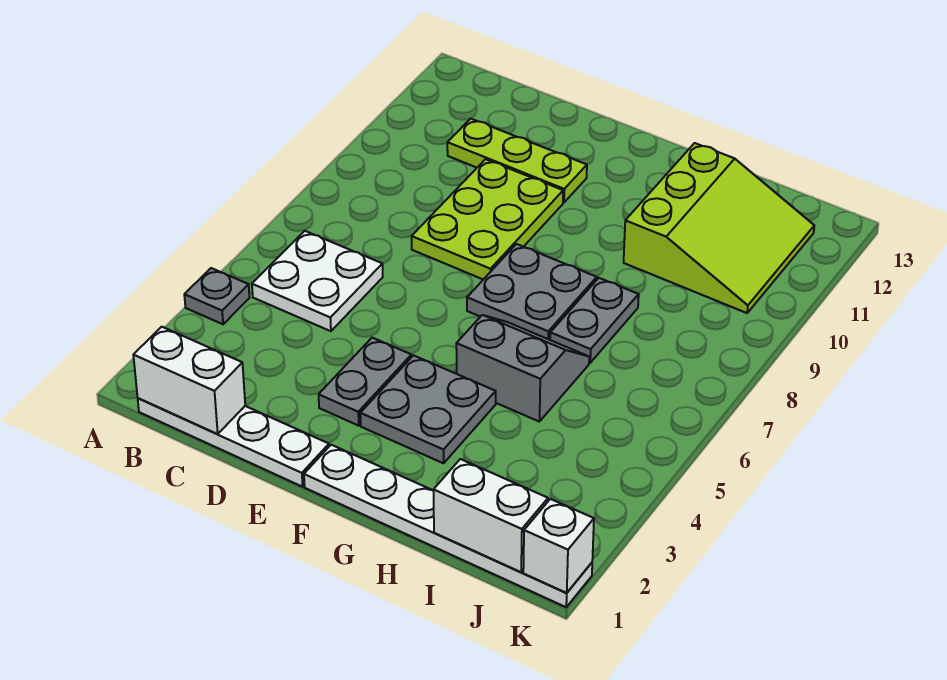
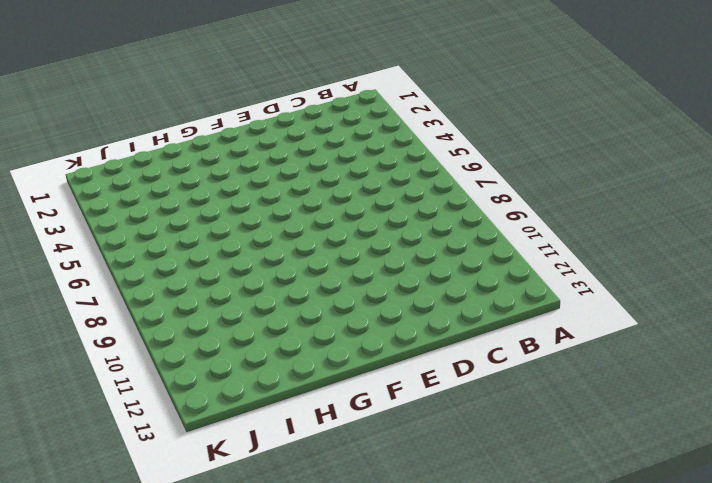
none -> grey 1x1 plate [184,268,250,324]
none -> white 1x4 plate [138,398,329,487]
none -> white 2x2 plate [252,231,383,331]

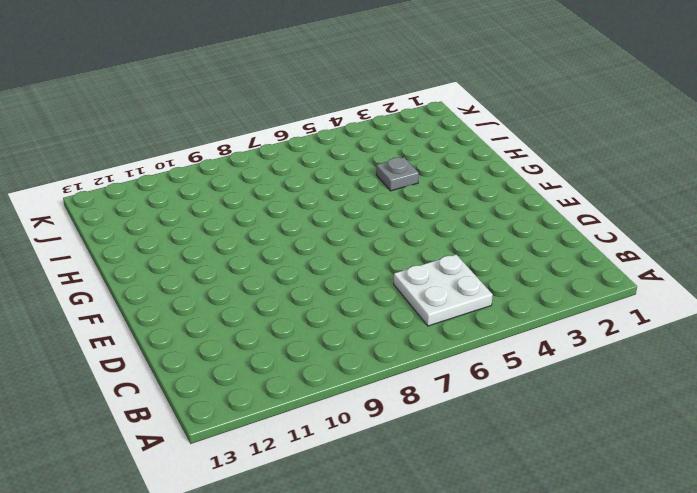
grey 1x1 plate [376,157,419,191] -> grey 1x1 plate moved to [184,268,250,324]
none -> white 1x4 plate [138,398,329,487]
none -> lime 1x3 plate [447,119,587,203]
none -> lime 2x3 plate [412,159,563,279]

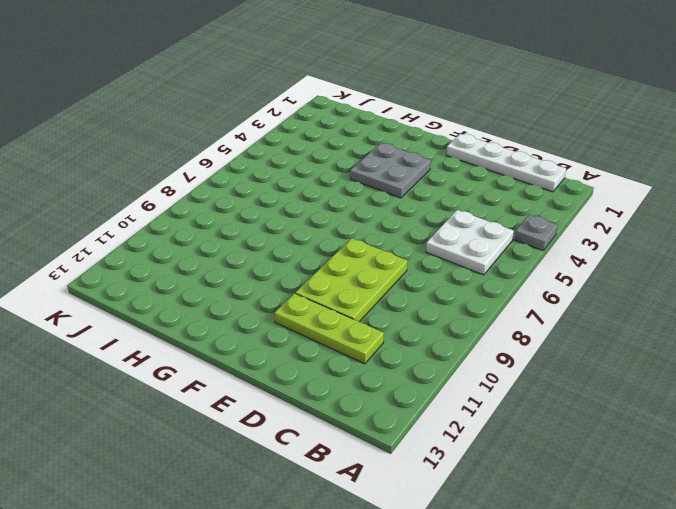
none -> grey 1x2 plate [319,338,411,426]
none -> white 1x6 plate [304,445,592,607]
none -> grey 2x2 plate [467,244,597,340]

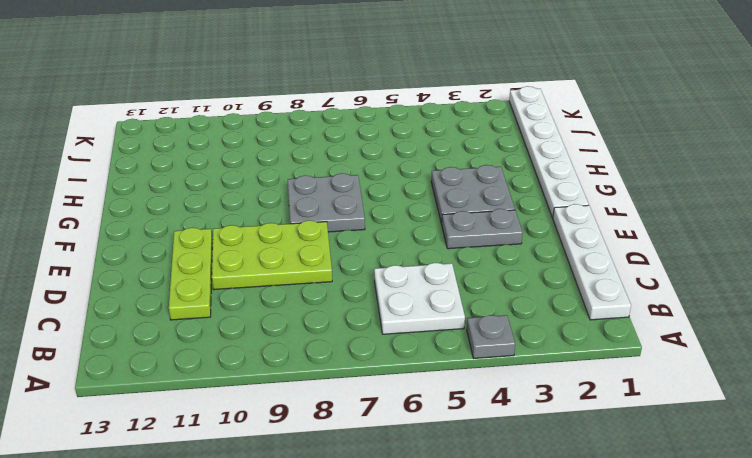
none -> grey 2x2 slope [456,315,589,422]
none -> grey 1x2 plate [550,278,639,363]
none -> lime 3x3 slope [624,143,814,313]

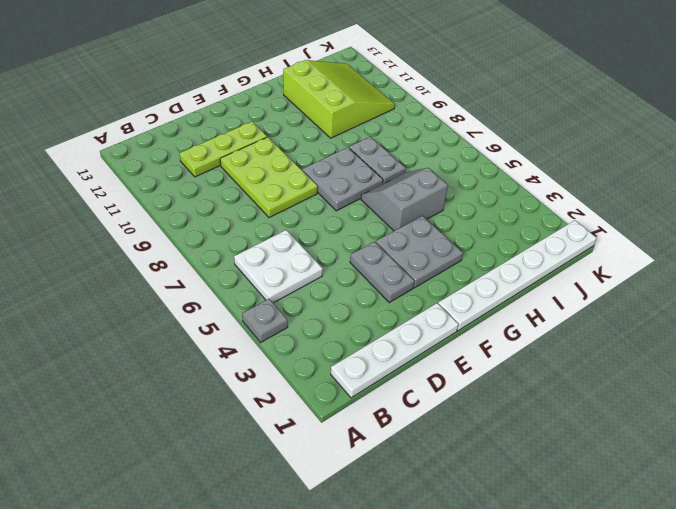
none -> white 1x2 brick [133,327,245,434]
none -> white 1x2 brick [434,459,548,572]
none -> white 1x1 brick [523,499,594,593]

